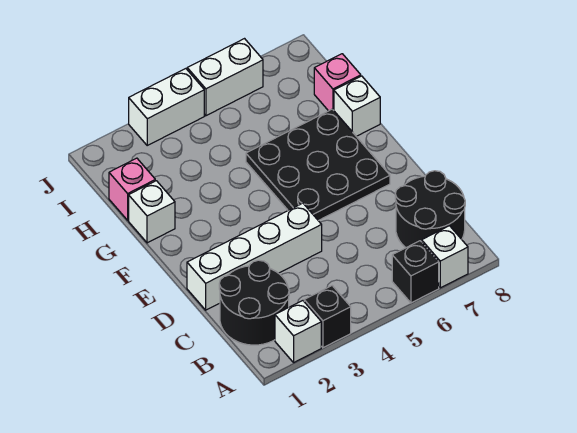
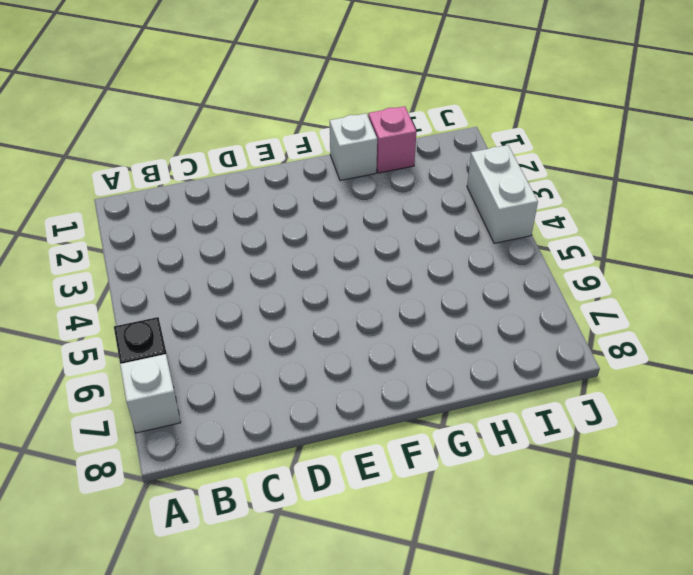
none -> white 1x1 brick [275,301,321,362]
none -> black 1x1 brick [304,286,351,348]
none -> black 2x2 round brick [219,260,289,345]

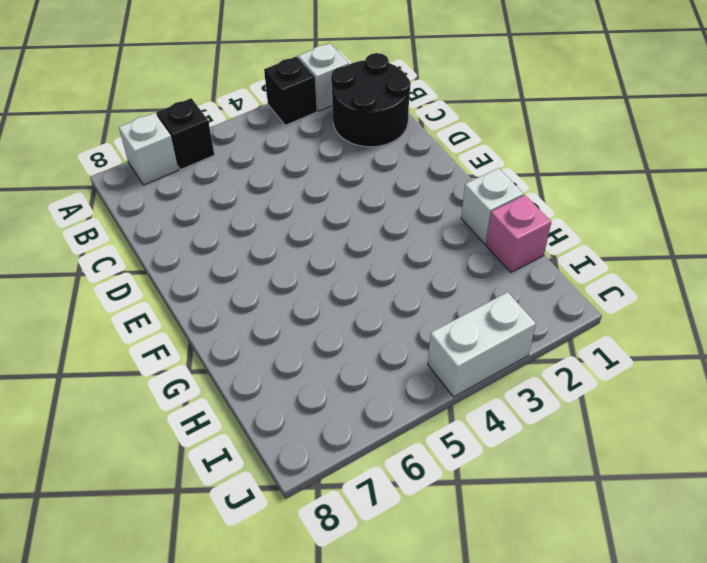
none -> black 2x2 round brick [395,171,465,248]
none -> white 1x4 brick [187,203,322,310]
none -> black 3x3 plate [246,109,390,221]

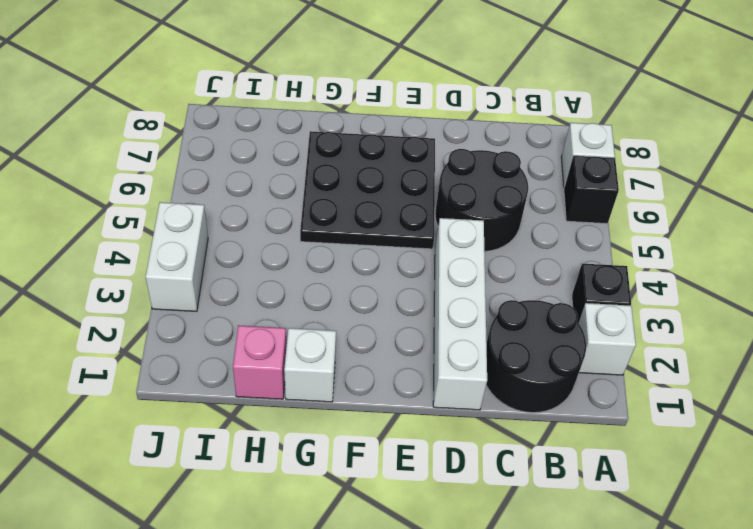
black 2x2 round brick [435,149,528,252] -> black 2x2 round brick moved to [395,171,465,248]
none -> white 1x1 brick [334,76,380,136]
none -> pink 1x1 brick [314,54,361,111]
none -> white 1x2 brick [187,39,263,116]

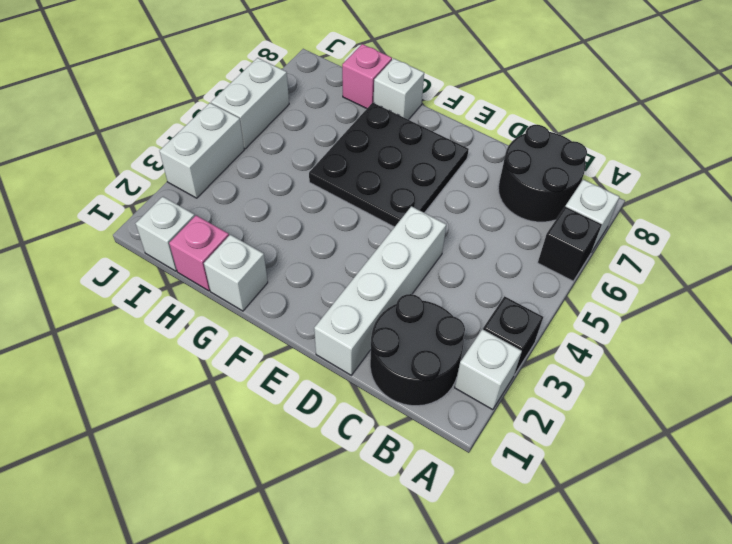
white 1x1 brick [136,197,195,271] -> none

